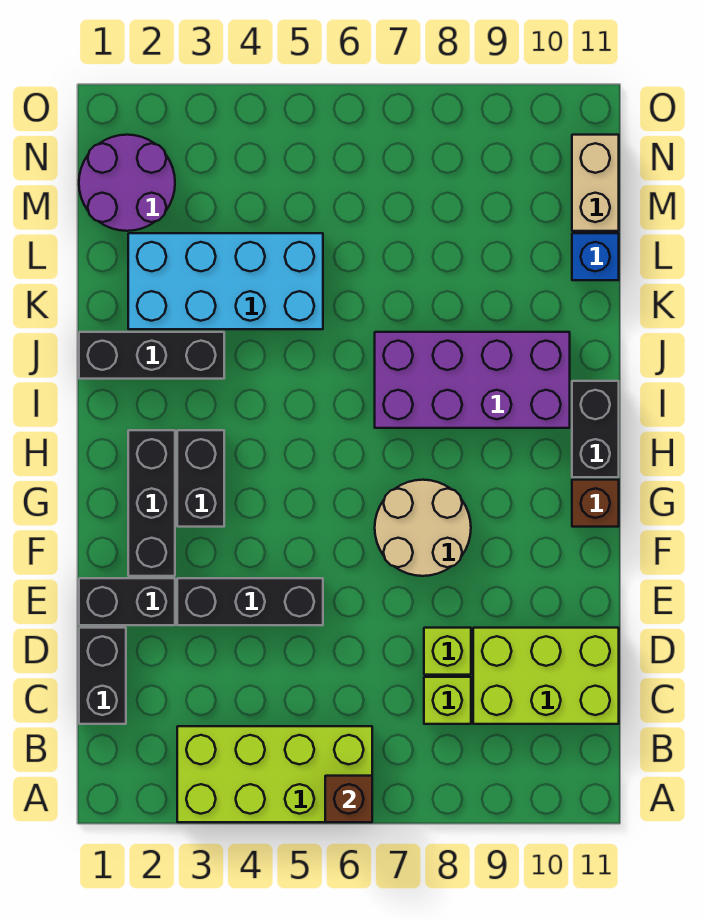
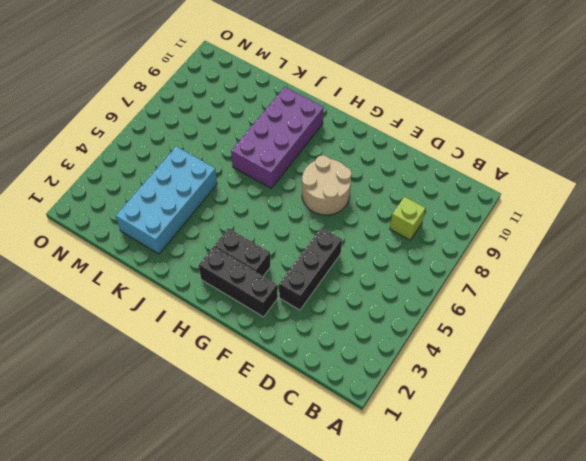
none -> lime 2x4 brick [177,726,372,822]
none -> black 1x2 brick [79,628,126,724]
none -> lime 2x3 brick [473,628,619,724]

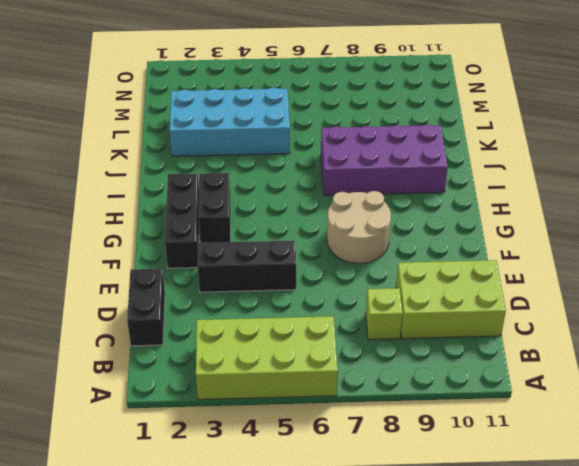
none -> lime 1x1 brick [424,628,471,675]
none -> black 1x2 brick [79,578,175,625]
none -> brown 1x1 brick [572,480,619,527]

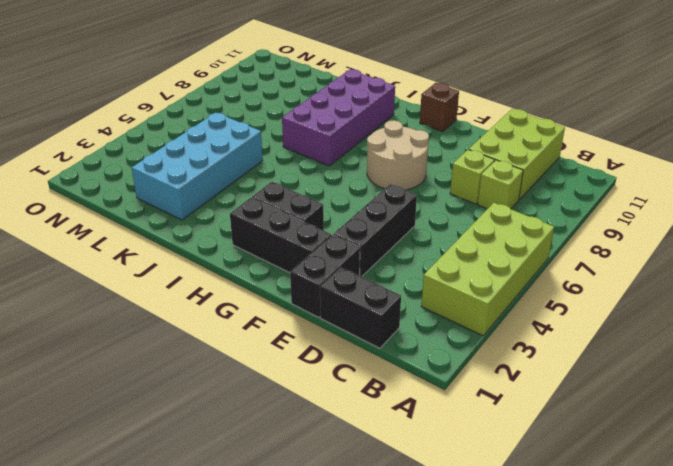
none -> black 1x2 brick [572,381,619,477]
none -> black 1x3 brick [79,332,224,379]
none -> blue 1x1 brick [572,233,619,280]

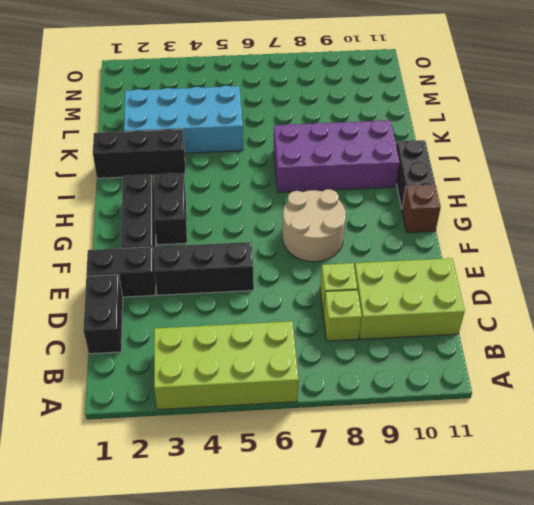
none -> blue 1x1 brick [572,233,619,280]
none -> purple 2x2 round brick [79,135,175,231]
none -> tan 1x2 brick [572,135,619,231]

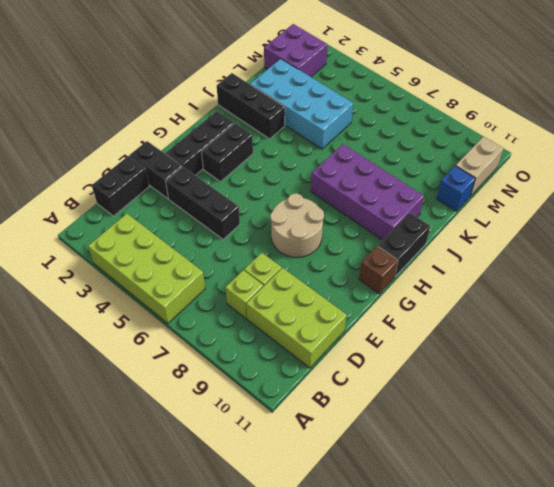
purple 2x2 brick [264,24,327,77] -> purple 2x2 round brick [79,135,175,231]
none -> brown 1x1 brick [325,776,372,822]

